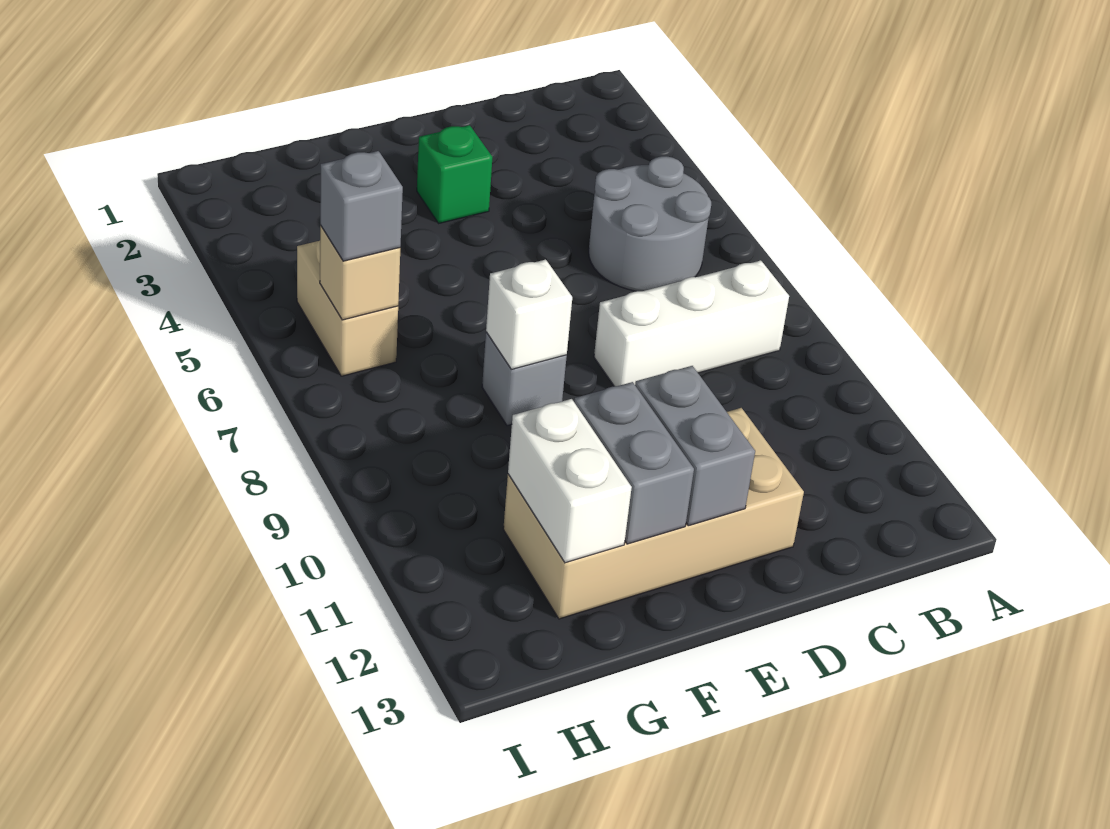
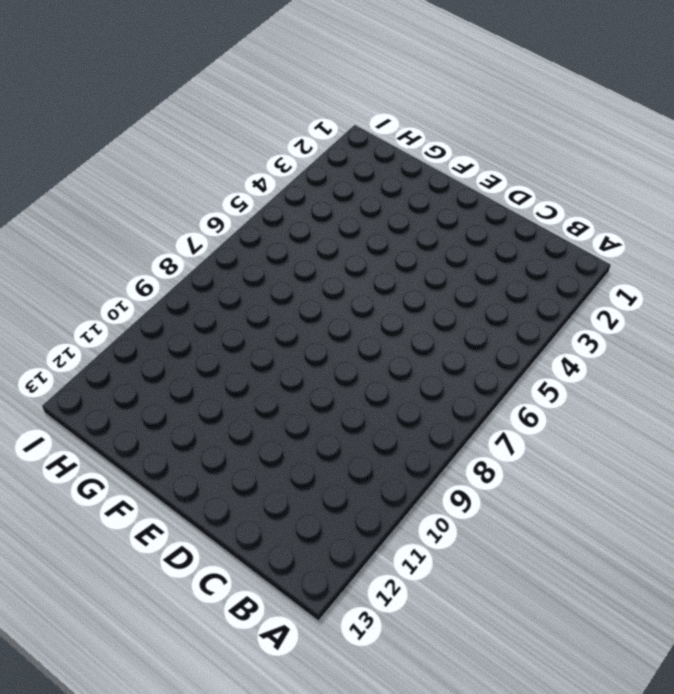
none -> grey 2x2 round brick [589,156,711,291]
none -> white 1x3 brick [594,260,789,386]
none -> tan 2x4 brick [503,408,804,619]

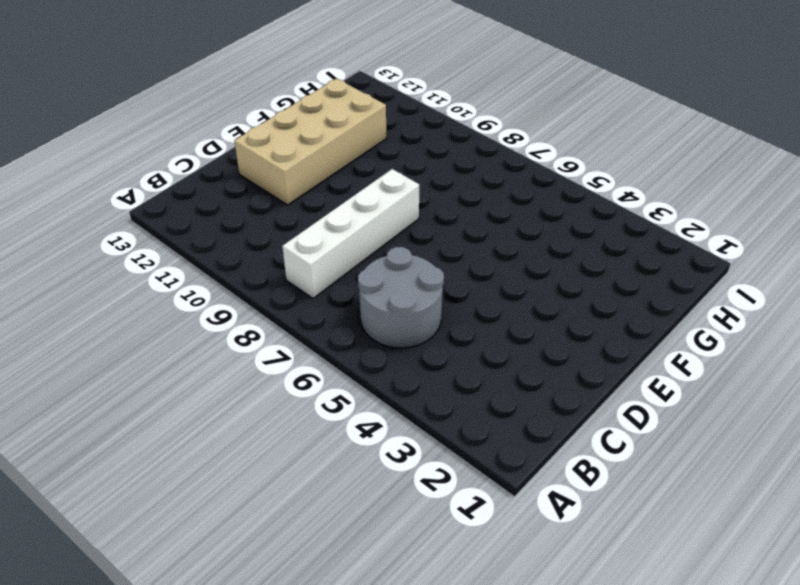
white 1x4 brick [282,169,419,298] -> white 1x3 brick [594,260,789,386]
none -> green 1x1 brick [417,125,492,224]
none -> grey 1x1 brick [482,332,567,426]
none -> tan 1x2 brick [297,241,398,376]

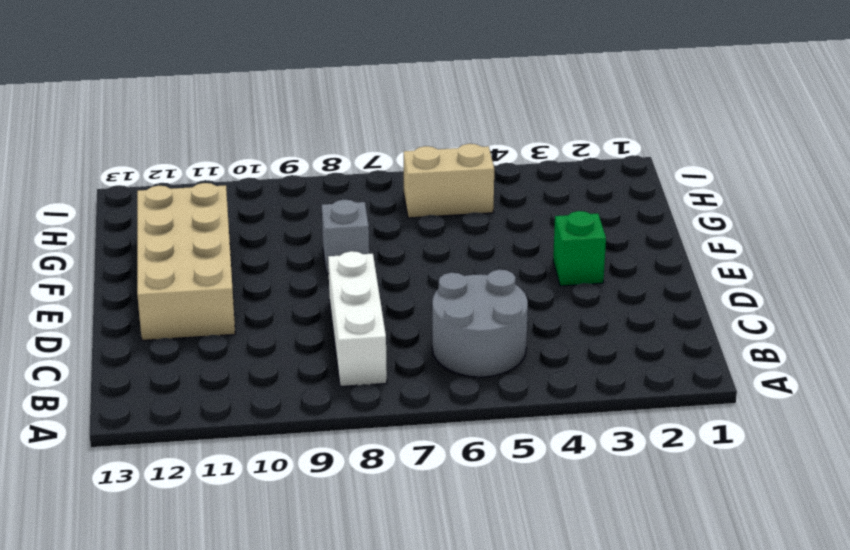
none -> grey 1x2 brick [635,366,755,526]
none -> white 1x1 brick [486,260,572,369]
none -> grey 1x2 brick [574,382,694,544]

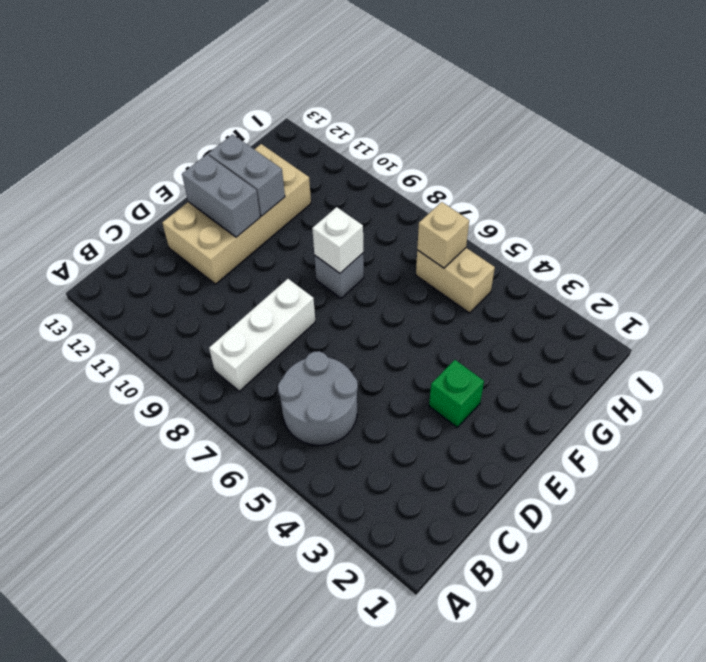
none -> white 1x2 brick [508,399,632,563]
none -> grey 1x1 brick [320,151,403,261]

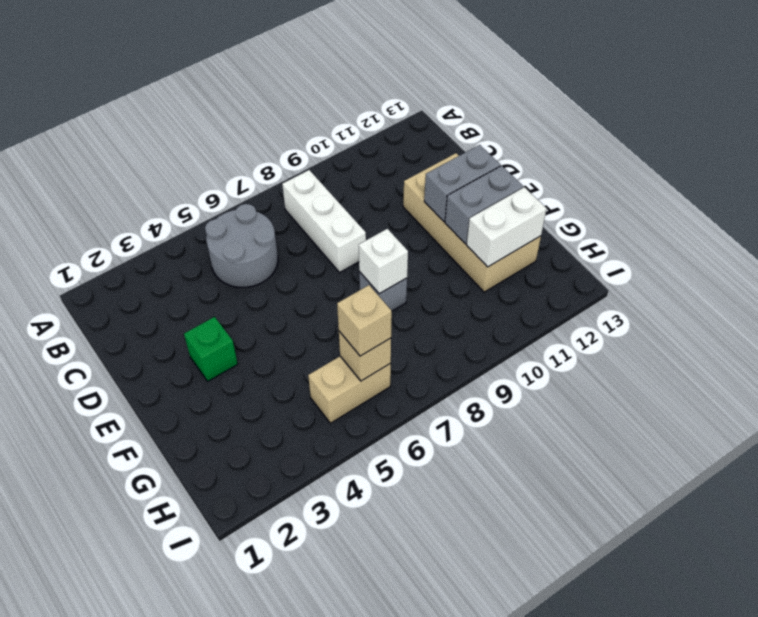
tan 1x1 brick [337,285,392,356] -> grey 1x1 brick [320,151,403,261]

